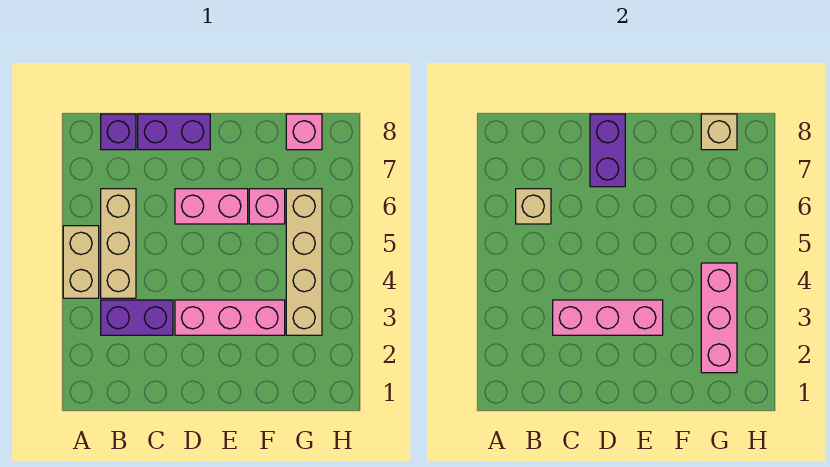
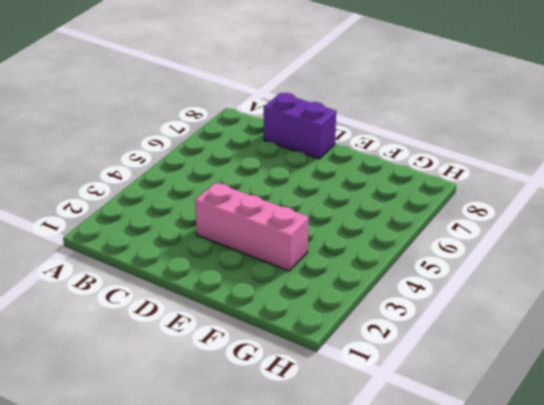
none -> tan 1x2 brick [63,226,99,298]
none -> purple 1x2 brick [101,300,173,335]
none -> tan 1x3 brick [101,189,136,298]

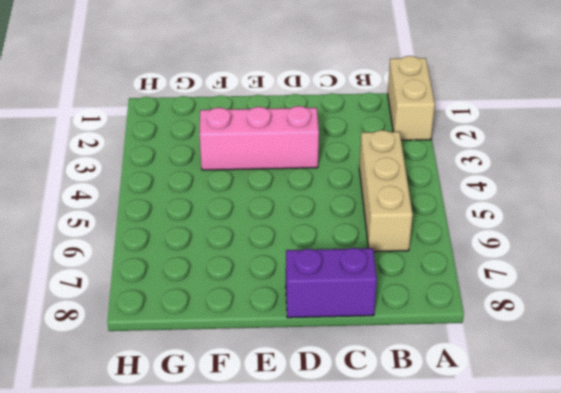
tan 1x2 brick [388,56,435,140] -> tan 1x2 brick moved to [63,226,99,298]
none -> purple 1x2 brick [101,300,173,335]
none -> purple 1x1 brick [101,114,136,150]
none -> pink 1x2 brick [175,189,248,224]

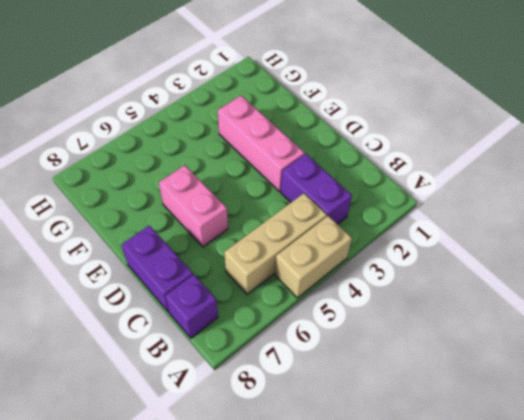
none -> pink 1x1 brick [249,189,285,224]
none -> tan 1x4 brick [286,189,322,335]
none -> pink 1x1 brick [286,114,322,150]

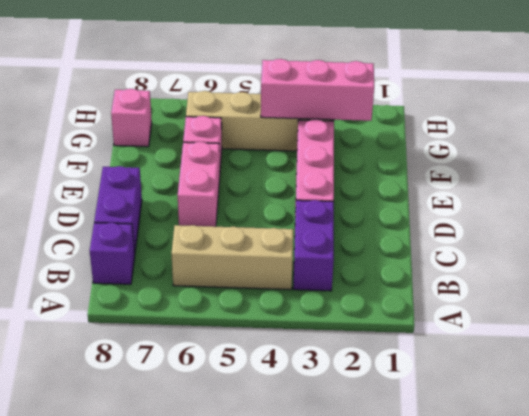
none -> tan 1x2 brick [63,226,99,298]
none -> tan 1x1 brick [516,189,551,224]
none -> pink 1x3 brick [553,300,663,335]

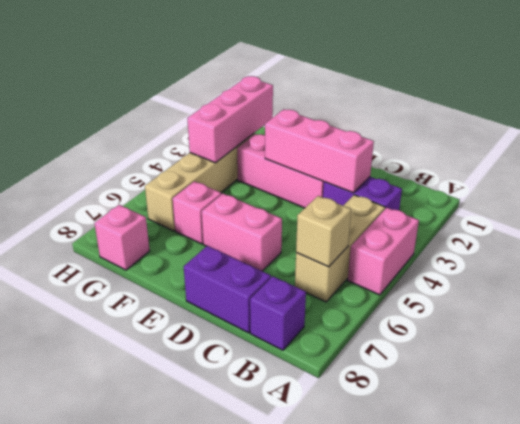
pink 1x2 brick [348,208,419,295] -> tan 1x2 brick [63,226,99,298]
none -> purple 1x2 brick [590,114,625,187]
none -> tan 1x1 brick [701,114,737,150]

